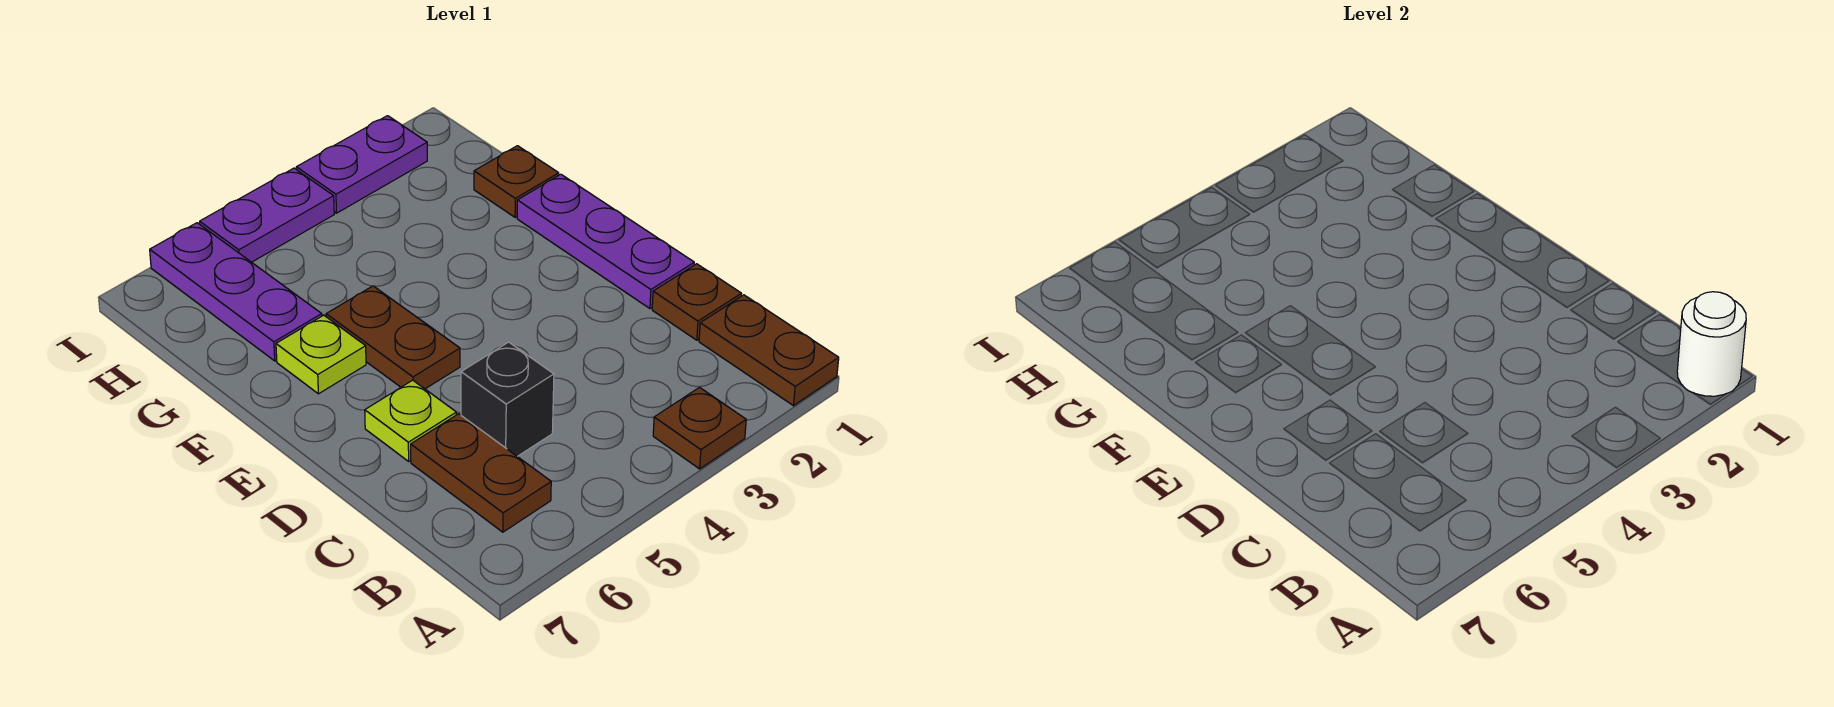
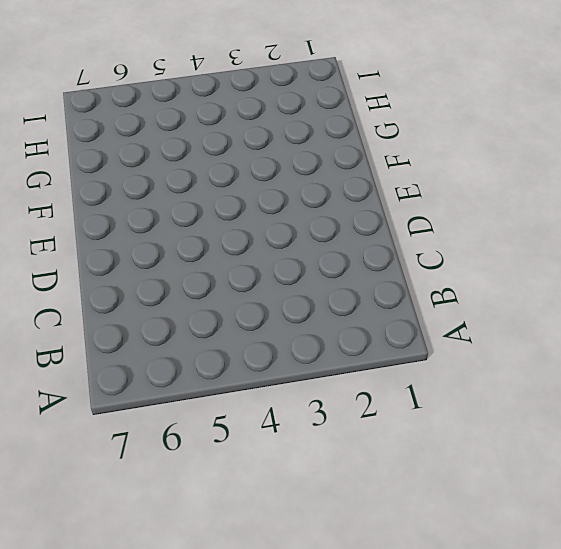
none -> brown 1x2 plate [699,295,839,406]
none -> brown 1x1 plate [653,387,746,469]
none -> brown 1x2 plate [411,414,551,532]

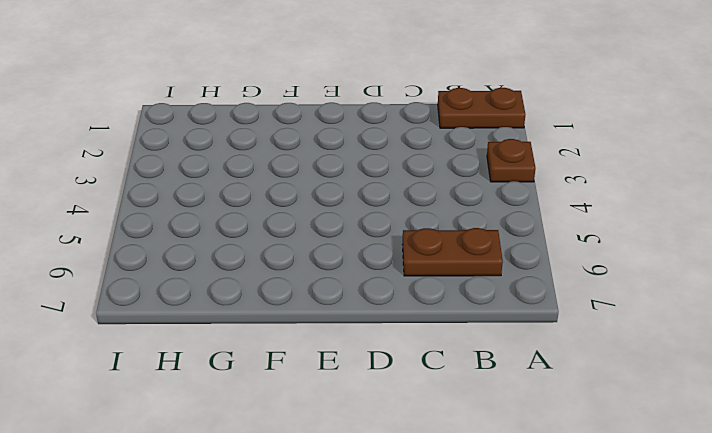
none -> brown 1x1 plate [652,264,742,340]
none -> black 1x1 brick [461,342,554,456]
none -> purple 1x3 plate [517,174,694,309]

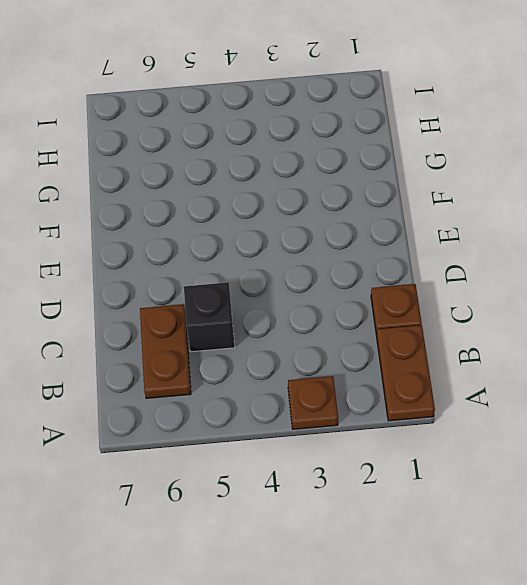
none -> purple 1x3 plate [517,174,694,309]
none -> lime 1x1 plate [365,380,456,461]
none -> brown 1x2 plate [326,286,460,389]

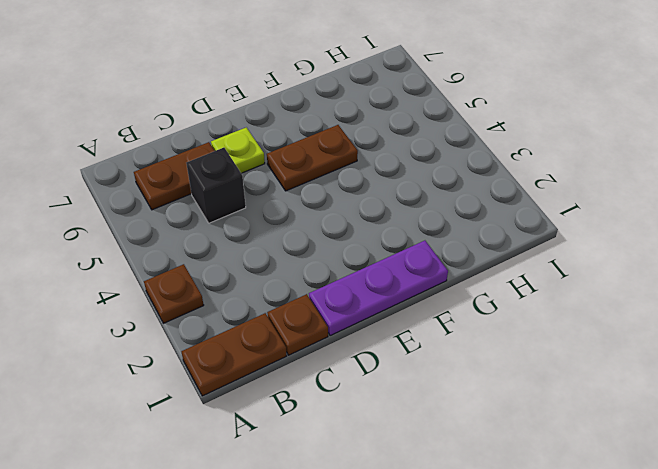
none -> lime 1x1 plate [276,315,366,394]
none -> brown 1x1 plate [474,146,559,217]
none -> purple 1x3 plate [150,223,322,361]

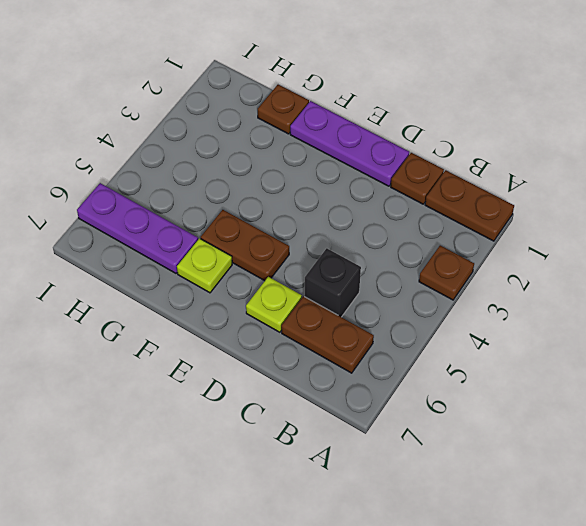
none -> purple 1x2 plate [296,116,427,213]
none -> purple 1x2 plate [200,168,334,262]
none -> white 1x1 round brick [1677,292,1746,396]

